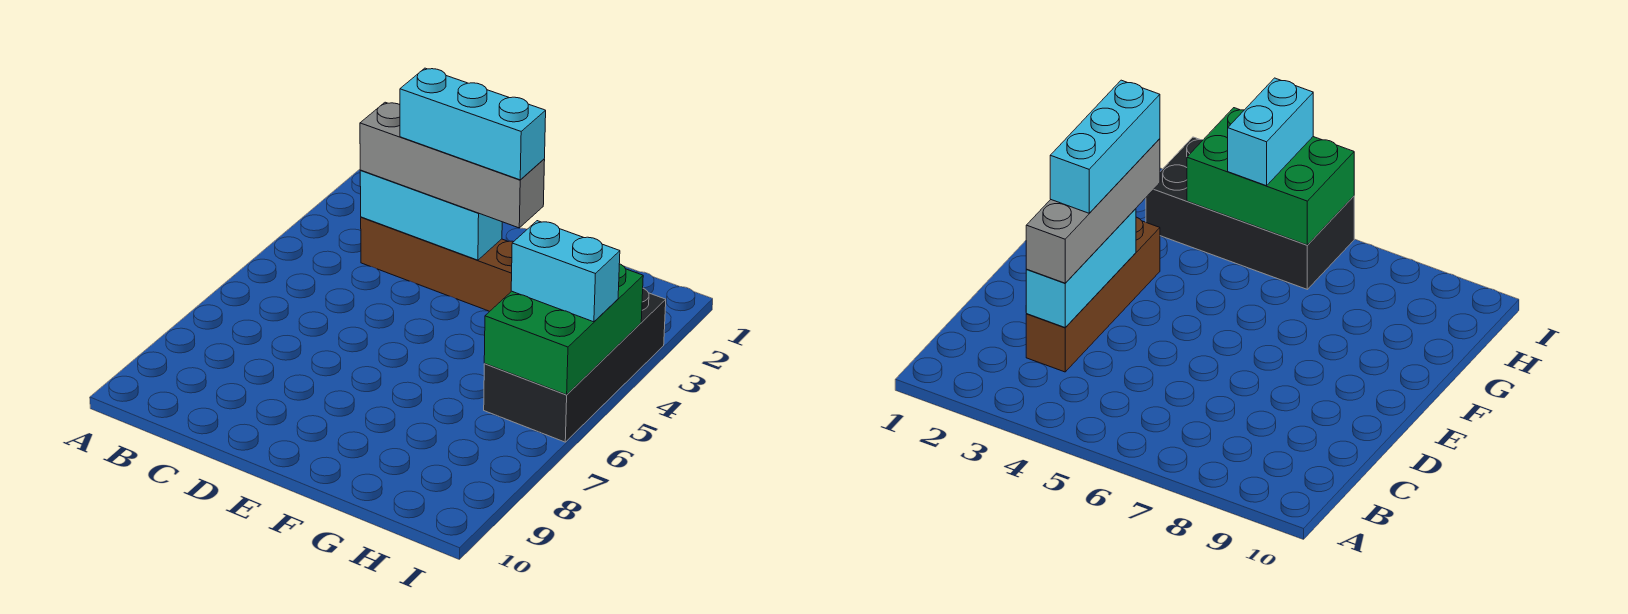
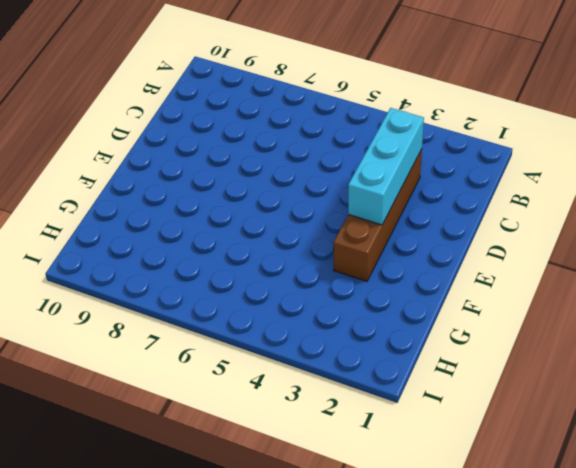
none -> black 2x4 brick [484,288,666,442]
none -> green 2x3 brick [484,264,643,395]

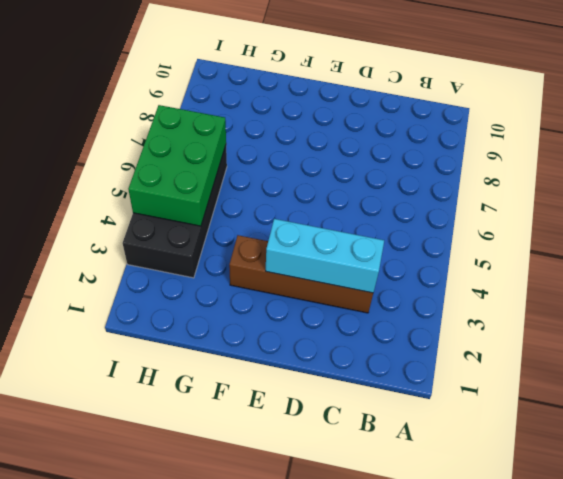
none -> grey 1x4 brick [360,102,545,228]
none -> cyan 1x2 brick [511,221,620,322]

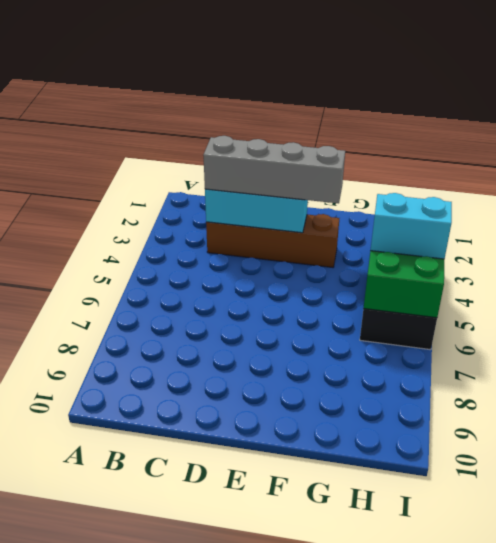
none -> cyan 1x3 brick [400,68,546,180]

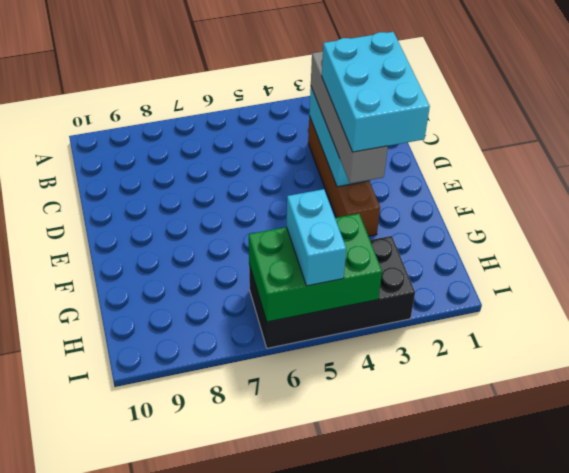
cyan 2x3 brick [322,32,430,152] -> cyan 1x3 brick [400,68,546,180]

